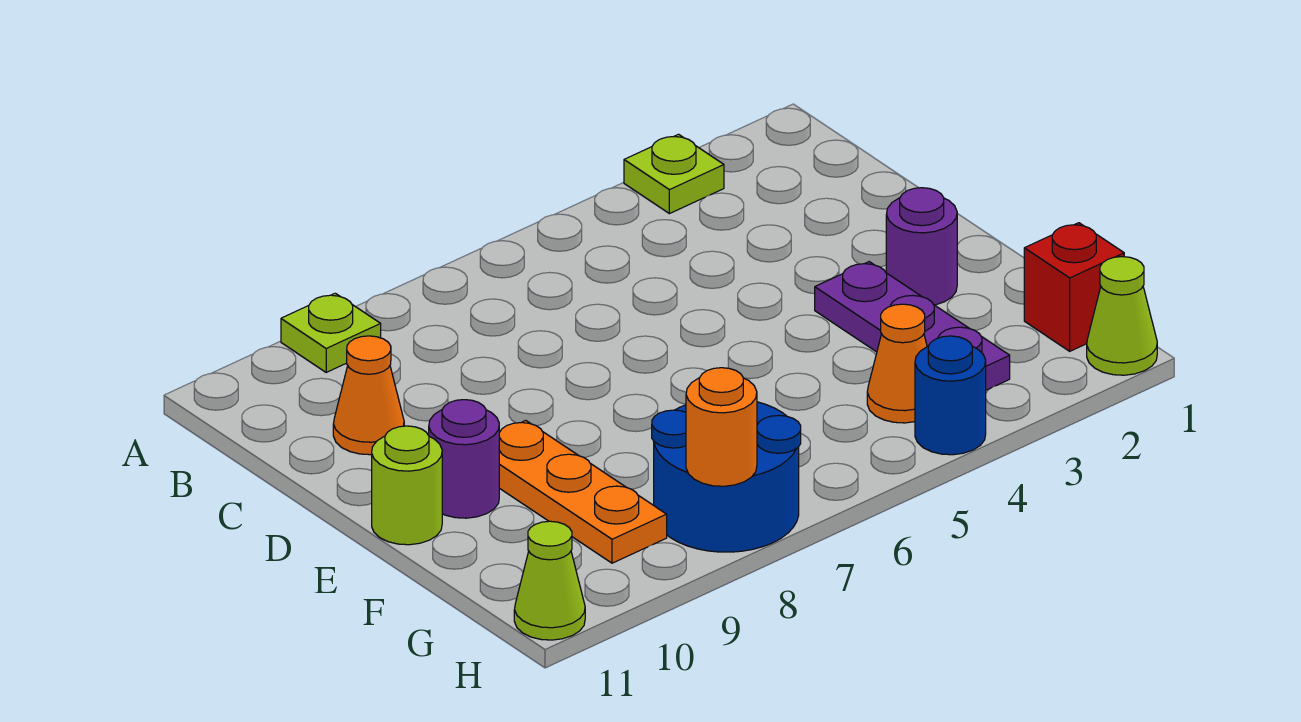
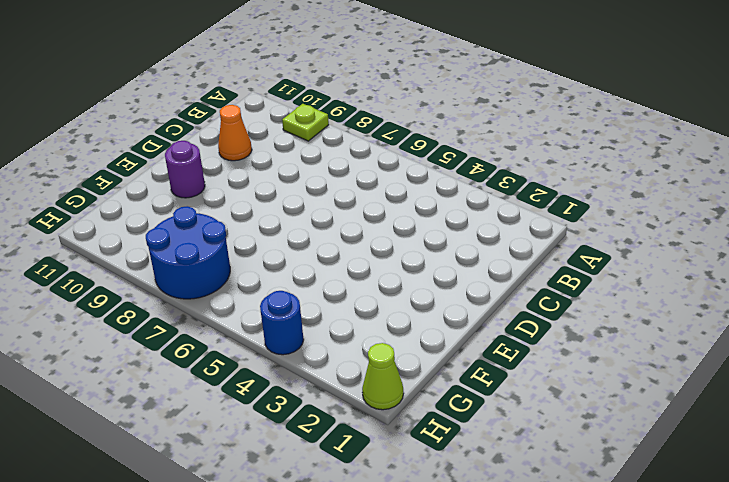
none -> lime 1x1 plate [624,134,724,214]
none -> purple 1x1 round brick [886,188,957,305]
none -> purple 1x3 plate [815,262,1010,390]

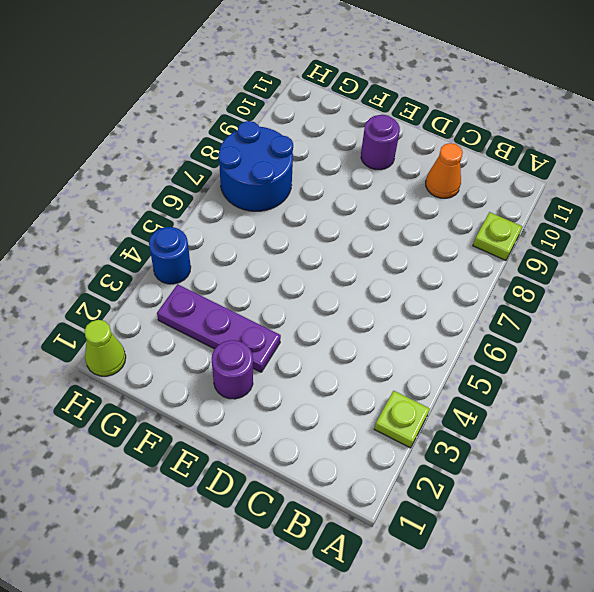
none -> orange 1x3 plate [499,421,667,563]
none -> lime 1x1 round brick [372,426,442,545]
none -> red 1x1 brick [1024,223,1124,351]

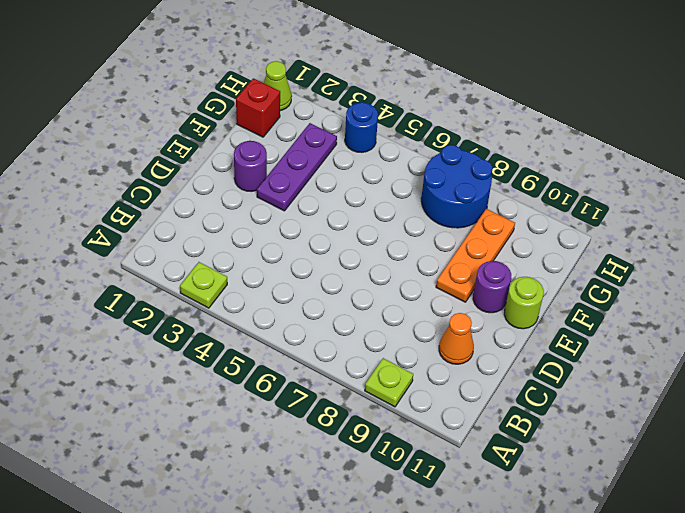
none -> orange 1x1 cone [867,304,927,423]
none -> lime 1x1 cone [514,521,585,640]
none -> orange 1x1 round brick [686,368,757,486]

